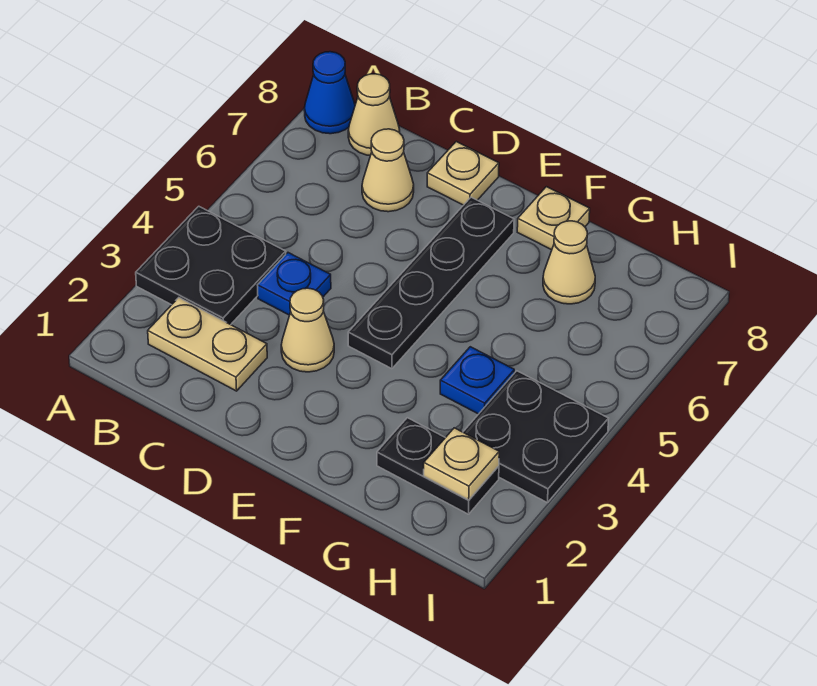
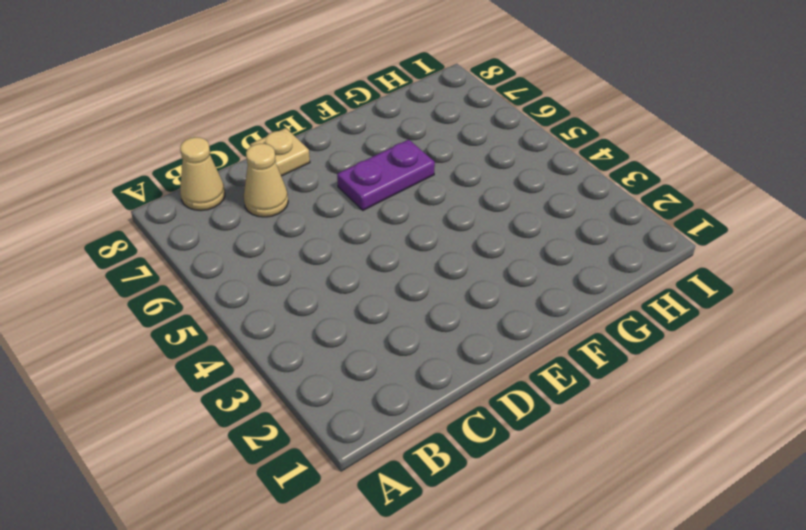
purple 1x2 plate [337,140,435,210] -> black 1x4 plate [348,197,514,369]
none -> black 2x2 plate [136,206,286,325]
none -> blue 1x1 cone [304,52,355,134]
none -> tan 1x2 plate [148,298,267,391]

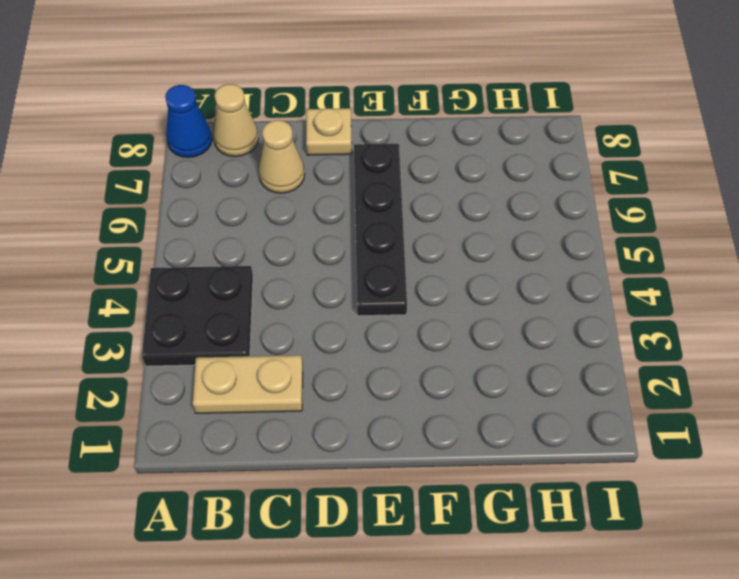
none -> blue 1x1 plate [258,253,331,315]
none -> tan 1x1 cone [281,288,334,372]
none -> tan 1x1 plate [517,187,590,250]

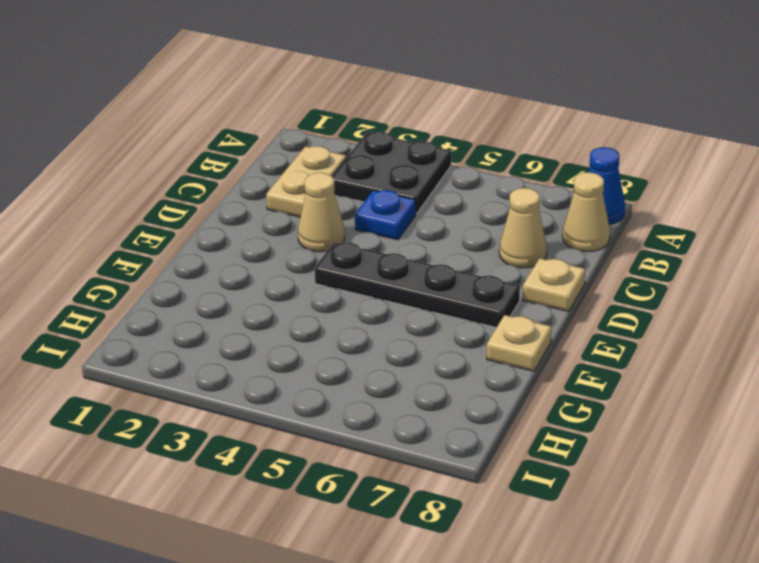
none -> black 1x2 plate [377,418,499,514]
none -> blue 1x1 plate [440,347,514,414]
none -> tan 1x1 cone [543,221,595,304]

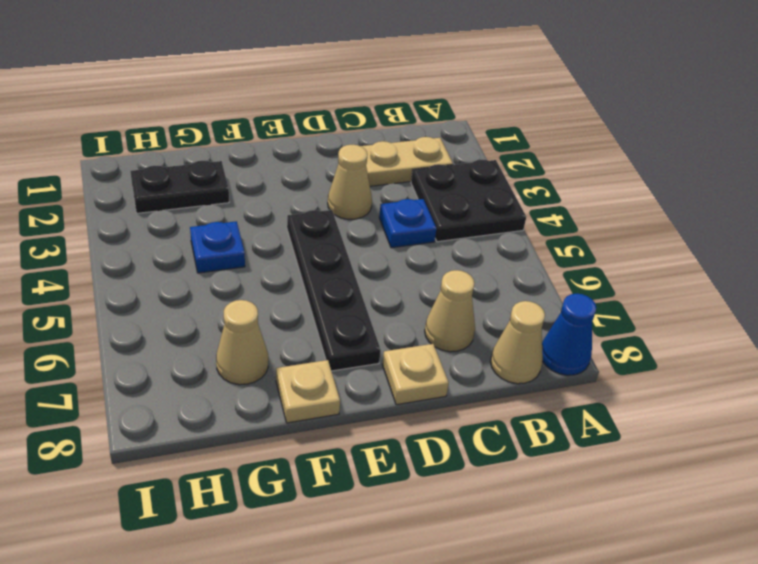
none -> black 2x2 plate [463,371,609,503]
none -> tan 1x1 plate [424,428,499,500]

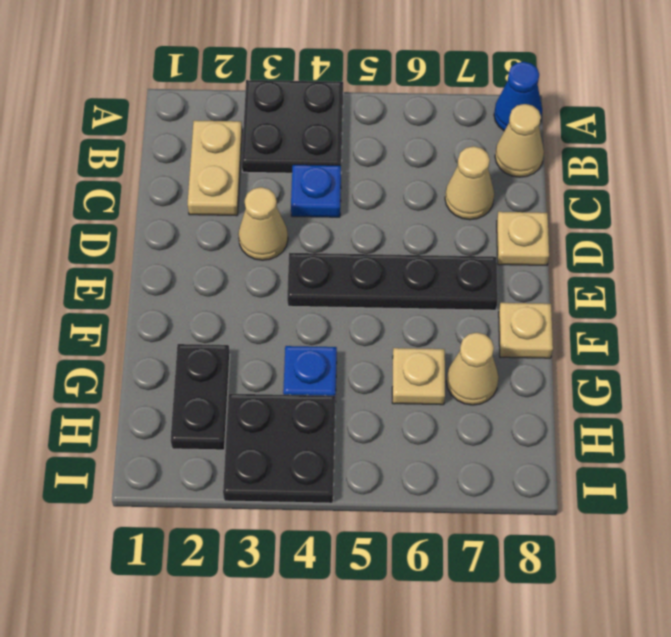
tan 1x1 plate [392,348,445,405] -> tan 1x1 plate moved to [424,428,499,500]

